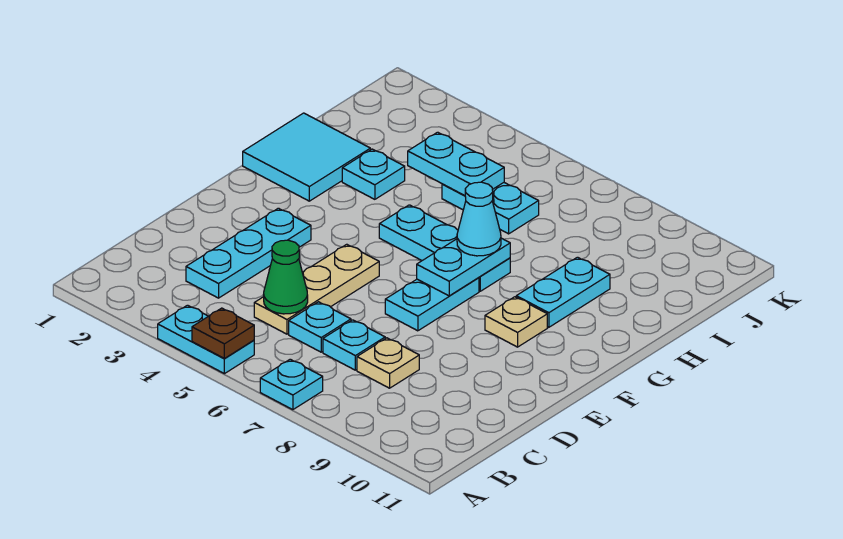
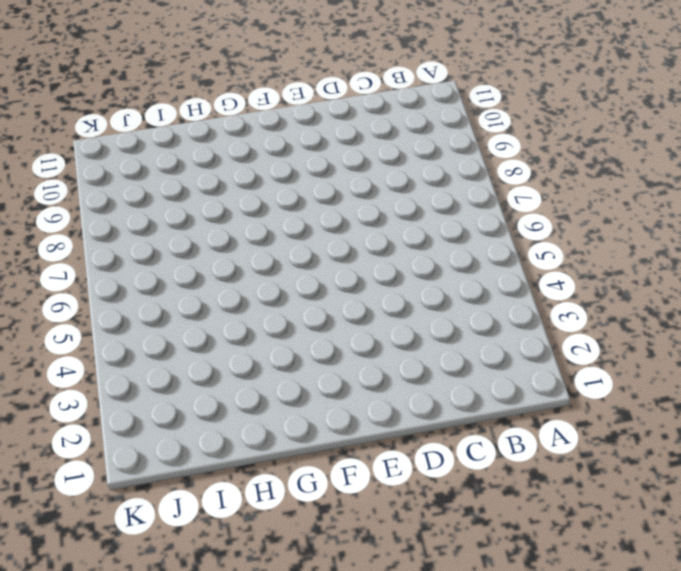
none -> cyan 1x2 plate [158,305,254,374]
none -> cyan 1x1 plate [260,359,323,410]
none -> cyan 1x3 plate [186,208,311,298]

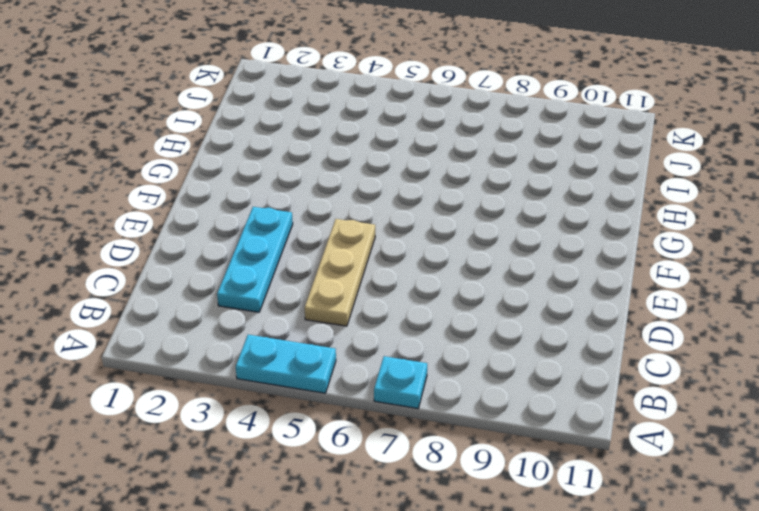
none -> cyan 1x1 plate [289,302,351,352]
none -> cyan 1x1 plate [323,320,385,370]
none -> tan 1x1 plate [357,338,419,388]

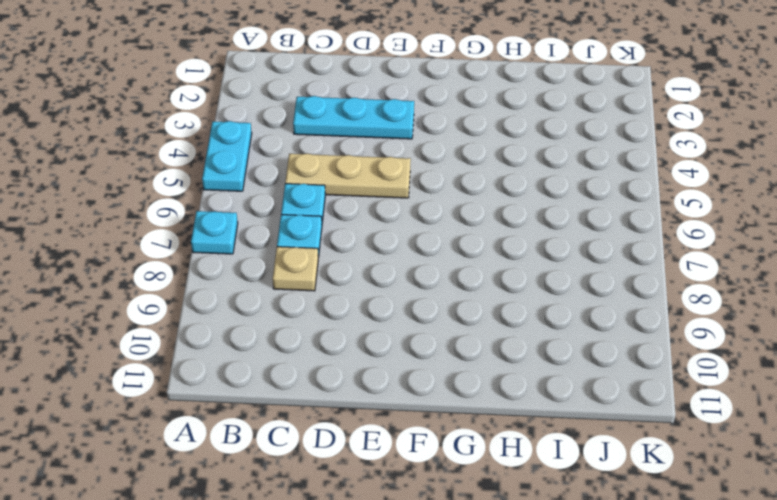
none -> cyan 1x2 plate [385,278,479,331]
none -> tan 1x1 plate [485,297,547,347]
none -> cyan 2x2 tile [243,113,370,201]

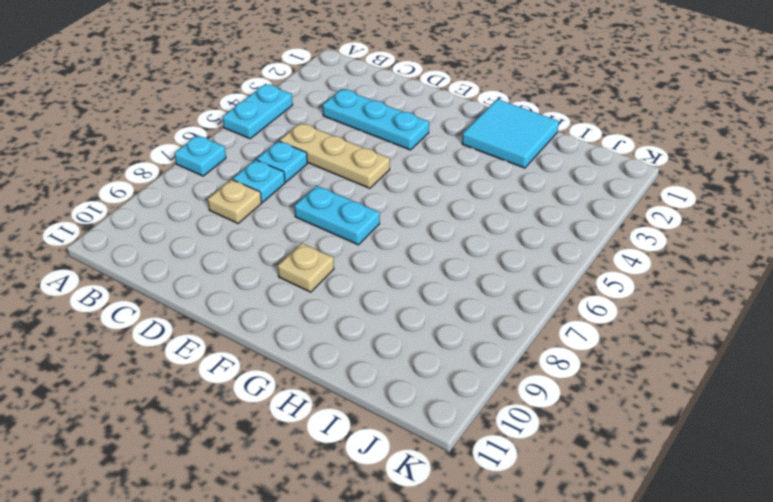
none -> cyan 1x3 plate [379,205,510,291]
none -> cyan 1x2 plate [516,257,610,327]
none -> cyan 1x1 plate [342,149,405,199]

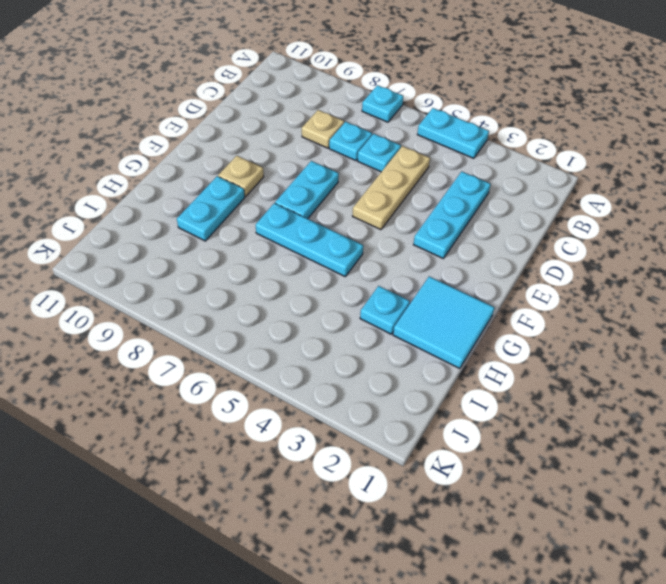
none -> cyan 1x2 plate [442,183,539,234]
none -> brown 1x1 plate [192,308,254,358]
none -> green 1x1 cone [264,240,308,314]

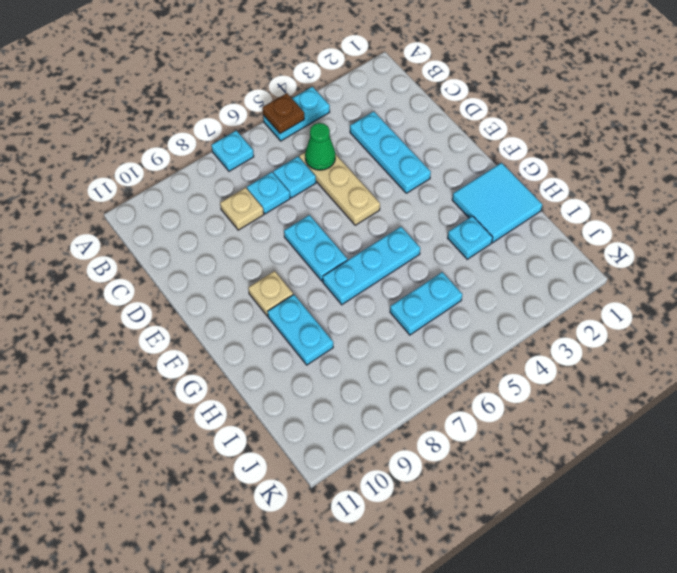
none -> cyan 1x2 plate [417,238,510,296]
none -> cyan 1x2 plate [408,132,504,196]
none -> cyan 1x1 cone [457,182,501,256]

